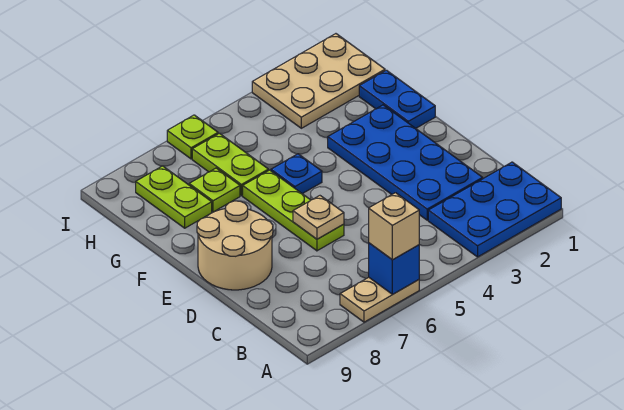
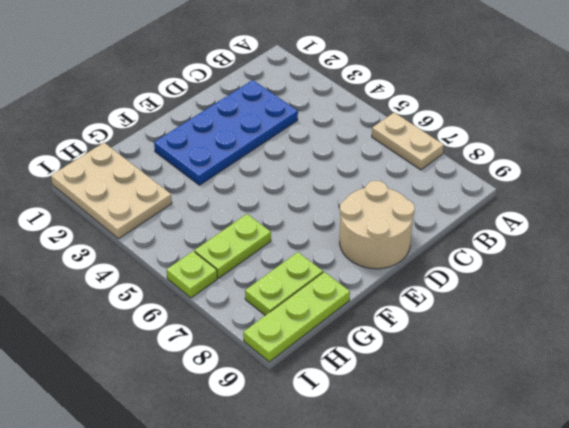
lime 1x3 plate [243,272,350,362] -> lime 1x3 plate moved to [243,170,344,251]
none -> blue 2x3 plate [428,162,561,257]
none -> blue 1x2 plate [359,70,435,128]
none -> blue 1x1 plate [271,154,322,194]

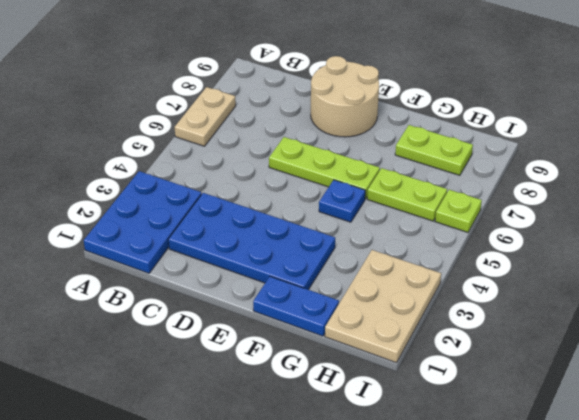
none -> lime 1x1 plate [189,168,240,212]
none -> blue 1x1 brick [369,243,419,294]
none -> tan 1x1 plate [293,196,344,239]

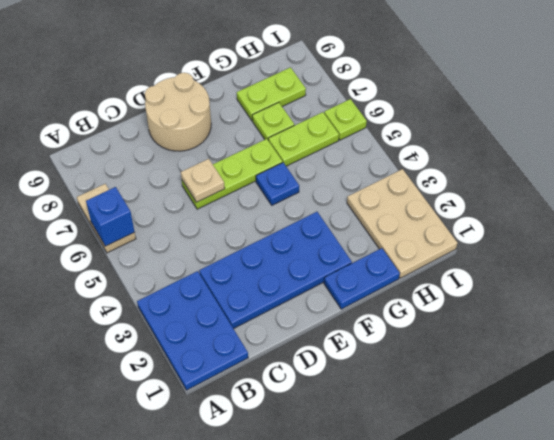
none -> tan 1x1 brick [369,193,419,260]

